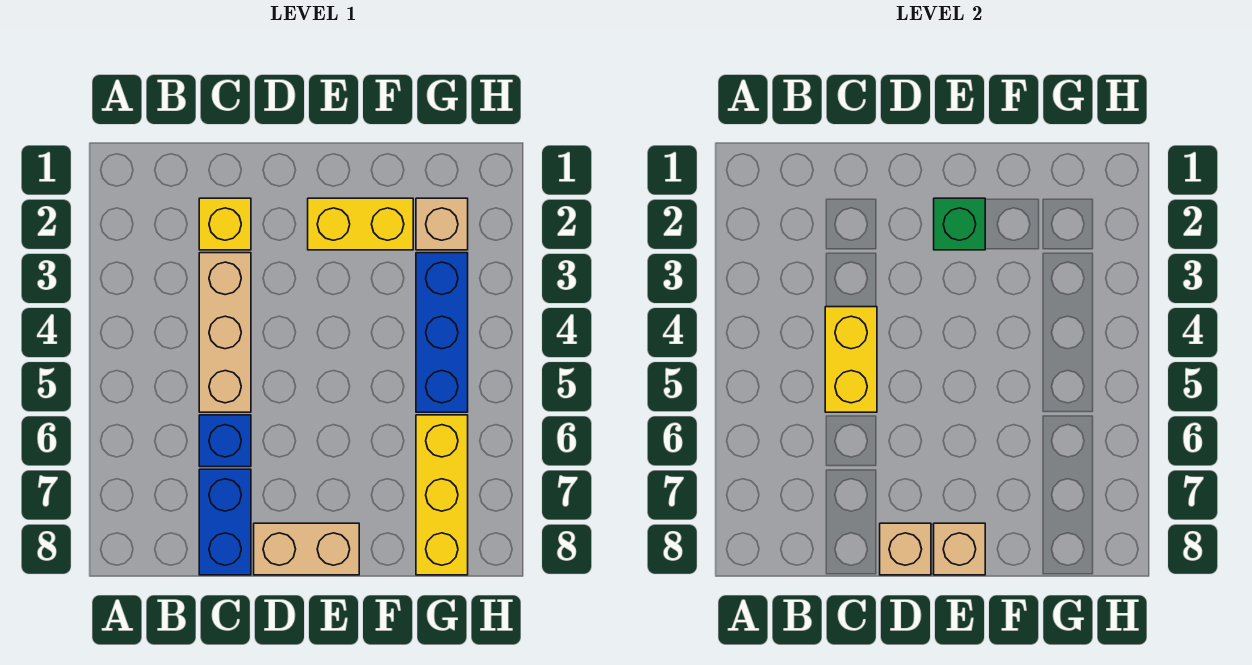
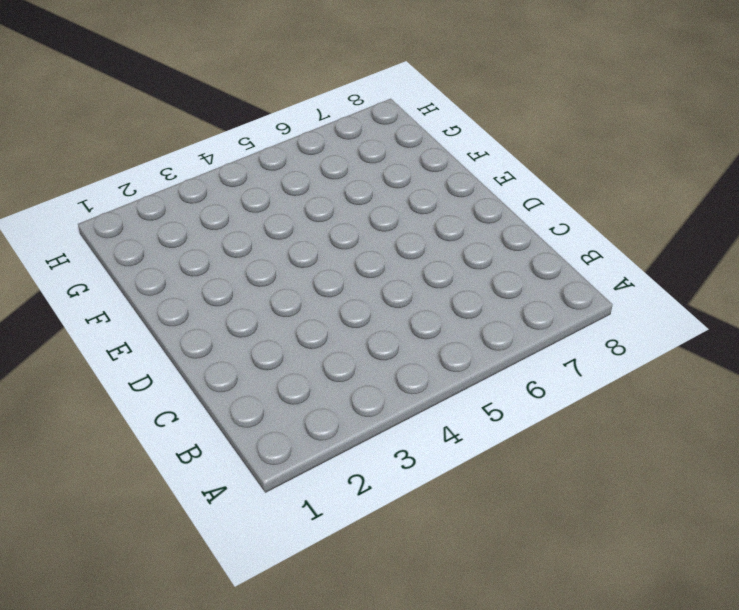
none -> yellow 1x1 brick [199,198,251,250]
none -> tan 1x3 brick [199,253,251,412]
none -> blue 1x1 brick [199,415,251,467]

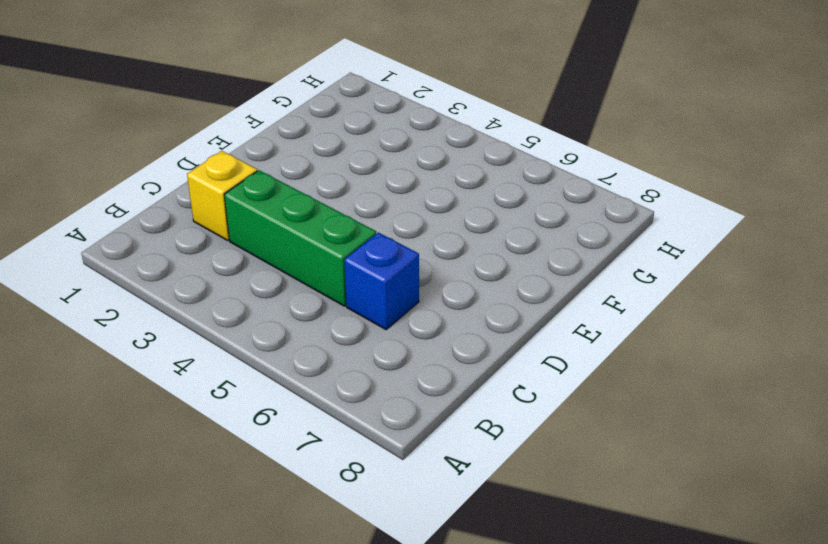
green 1x3 brick [224,170,376,306] -> tan 1x3 brick [199,253,251,412]
none -> blue 1x2 brick [199,469,251,575]
none -> tan 1x2 brick [254,523,359,575]
none -> yellow 1x2 brick [308,198,413,250]

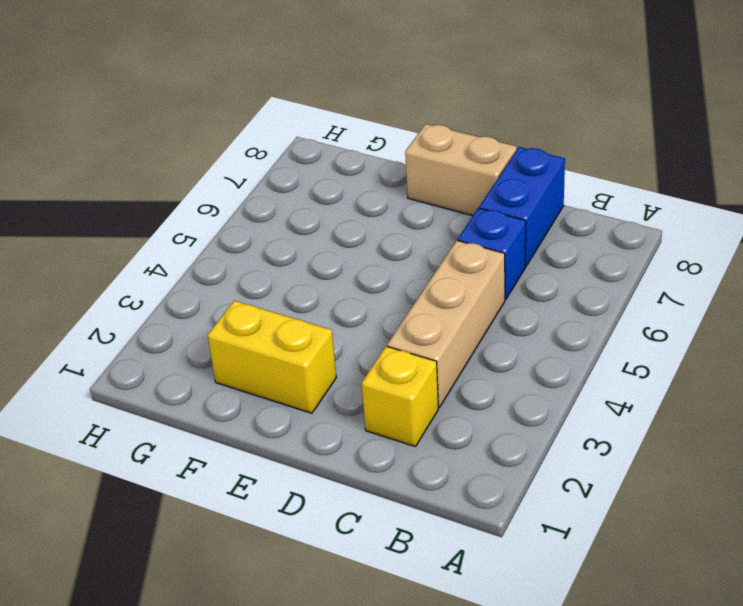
none -> tan 1x1 brick [416,198,468,250]
none -> blue 1x3 brick [416,253,468,412]
none -> yellow 1x3 brick [416,415,468,575]

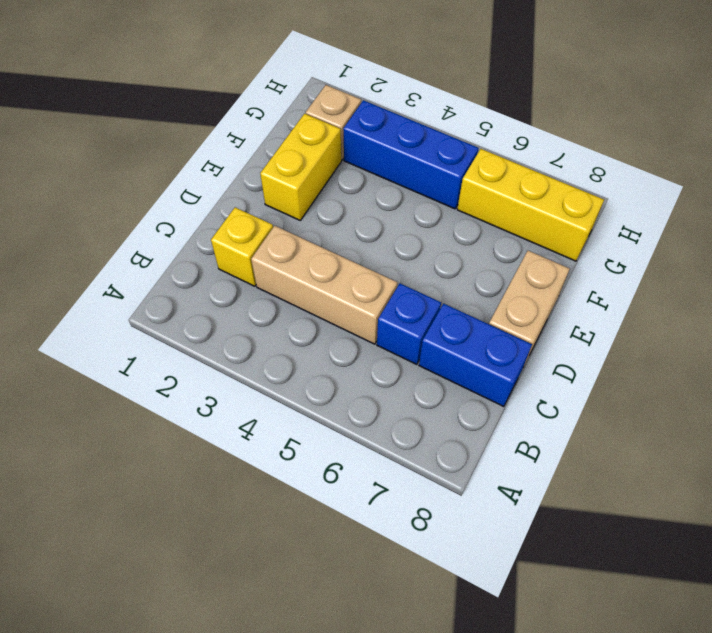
none -> yellow 1x2 brick [825,307,877,412]
none -> tan 1x1 brick [880,523,931,575]
none -> green 1x1 brick [934,198,985,250]

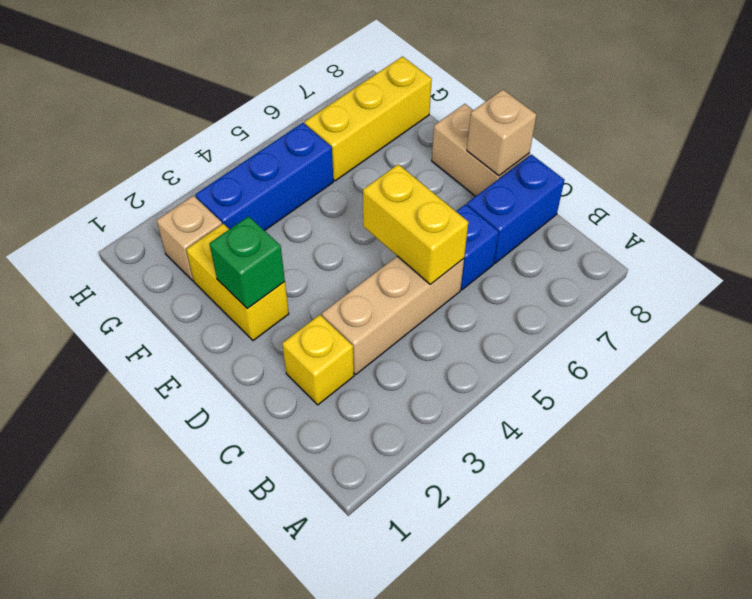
yellow 1x2 brick [363,164,468,284] -> yellow 1x2 brick turned to [825,307,877,412]
none -> tan 1x1 brick [934,523,985,575]

